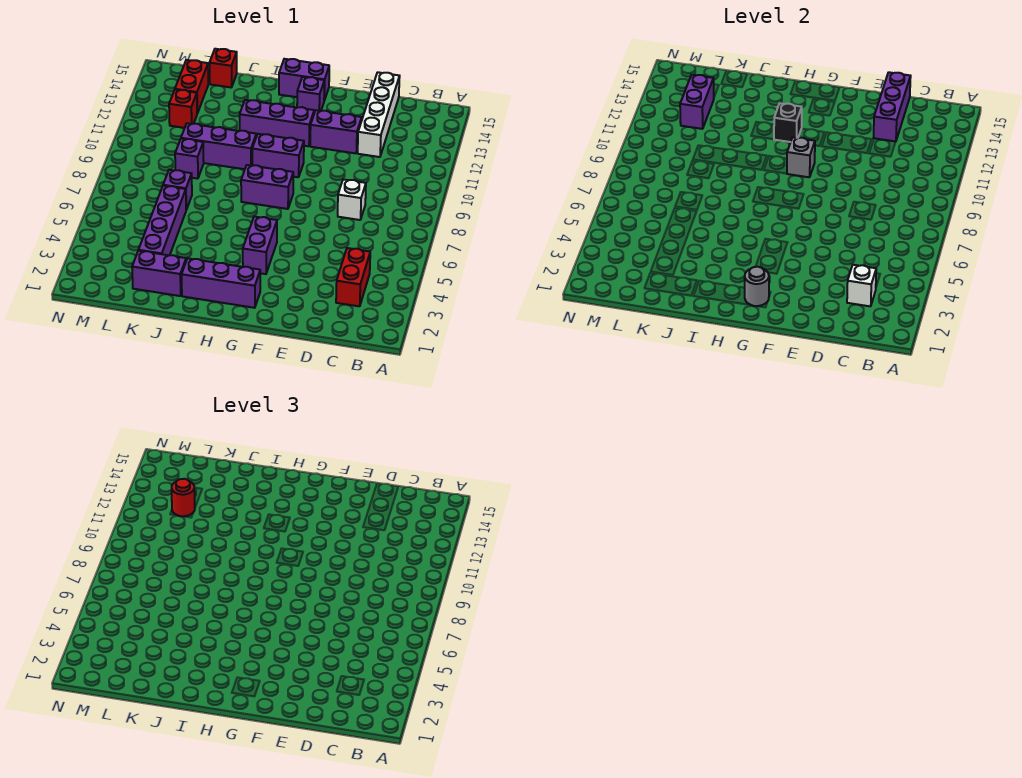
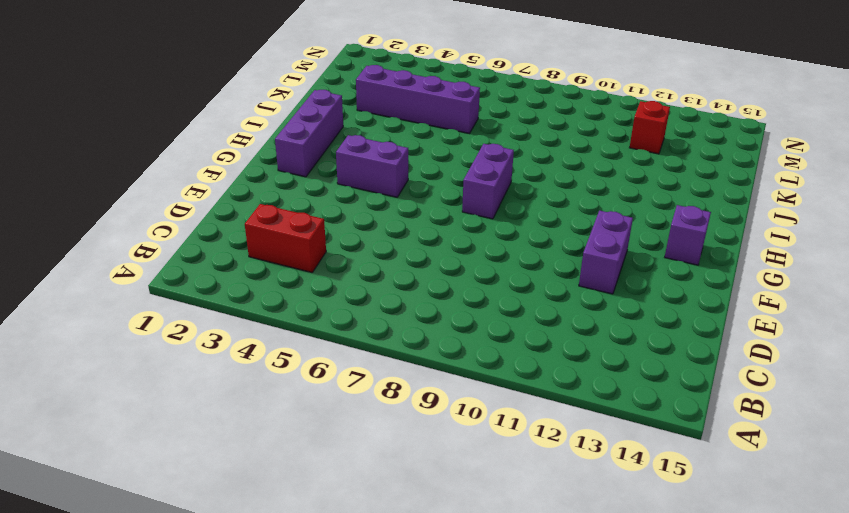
none -> white 1x1 brick [338,179,366,220]
none -> white 1x4 brick [358,72,400,157]
none -> purple 1x2 brick [252,134,304,177]

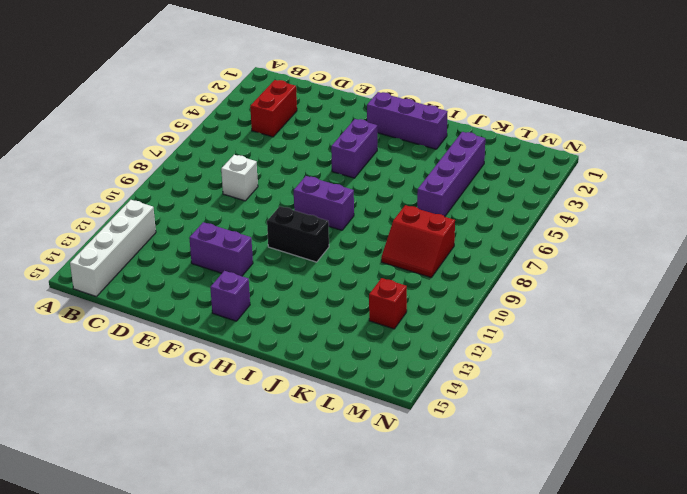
white 1x4 brick [70,200,156,297] -> white 1x4 brick moved to [358,72,400,157]
black 1x2 brick [267,206,329,262] -> purple 1x2 brick [252,134,304,177]
red 2x2 slope [381,205,455,278] -> purple 1x1 brick [175,139,204,179]
none -> purple 1x3 brick [240,100,314,146]
none -> purple 1x2 brick [279,59,329,100]
none -> purple 1x3 brick [181,123,256,169]

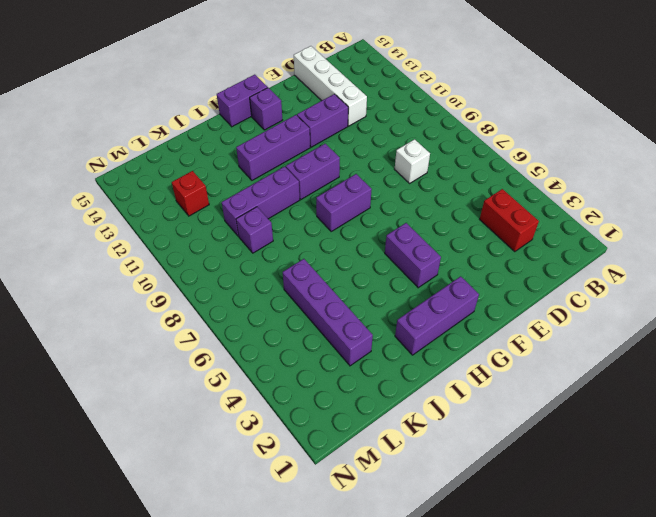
none -> purple 1x2 brick [132,251,186,296]
none -> purple 1x1 brick [163,170,192,210]
none -> red 1x1 brick [209,49,237,87]

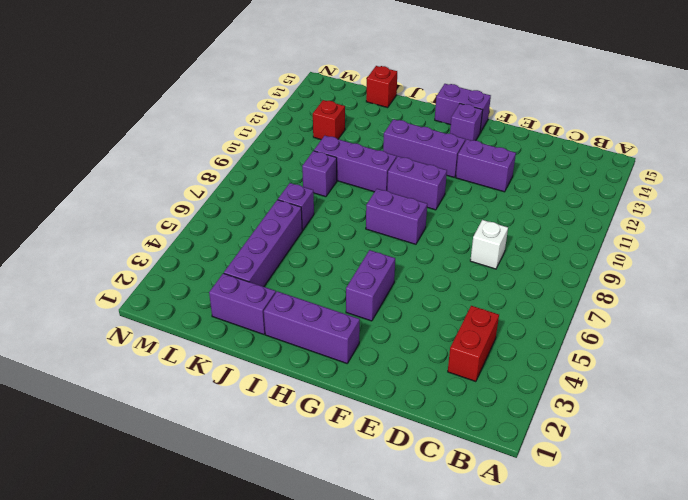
none -> white 1x4 brick [358,72,400,157]
none -> red 1x2 brick [175,60,208,113]
none -> white 1x1 brick [847,265,876,306]

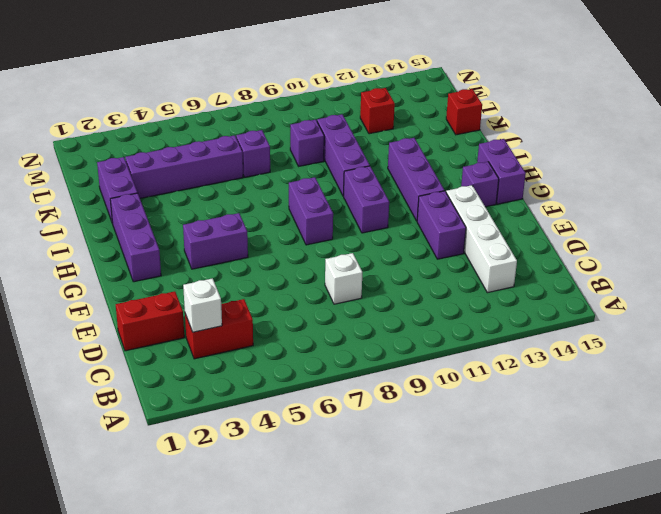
white 1x4 brick [446,185,517,293] -> white 1x4 brick turned to [358,72,400,157]
red 1x2 brick [116,291,184,351] -> red 1x2 brick moved to [175,60,208,113]
none -> purple 1x3 brick [874,72,911,142]
none -> grey 1x1 round brick [745,267,769,306]
none -> grey 1x1 brick [787,137,815,177]

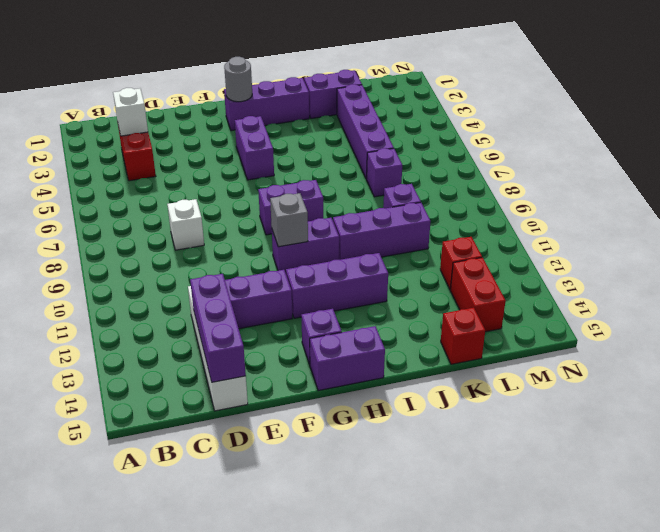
none -> black 1x1 brick [774,103,802,142]
none -> purple 1x2 brick [680,75,714,129]
none -> red 1x1 round brick [172,479,195,516]

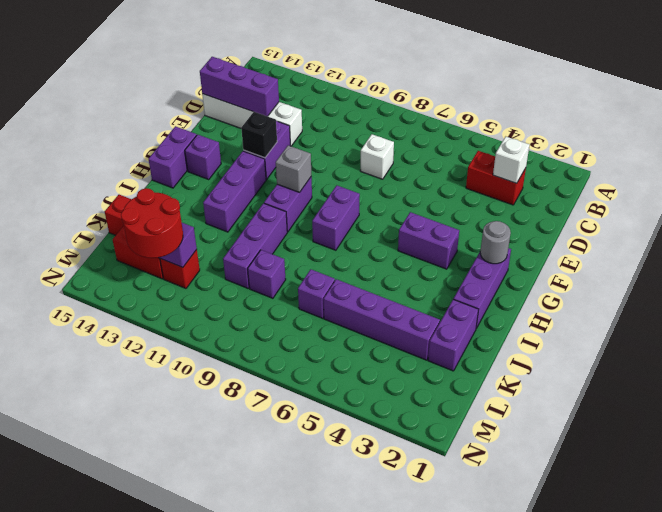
black 1x1 brick [241,112,277,158] -> black 1x1 brick moved to [774,103,802,142]
red 2x2 round brick [121,188,183,258] -> red 1x1 round brick [172,479,195,516]

